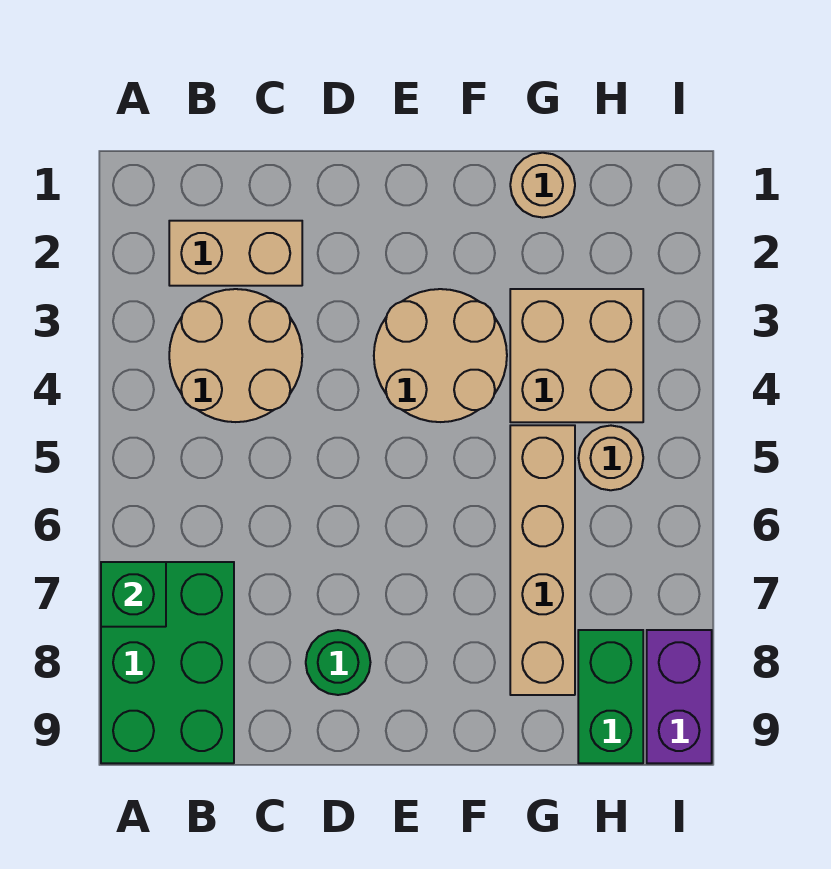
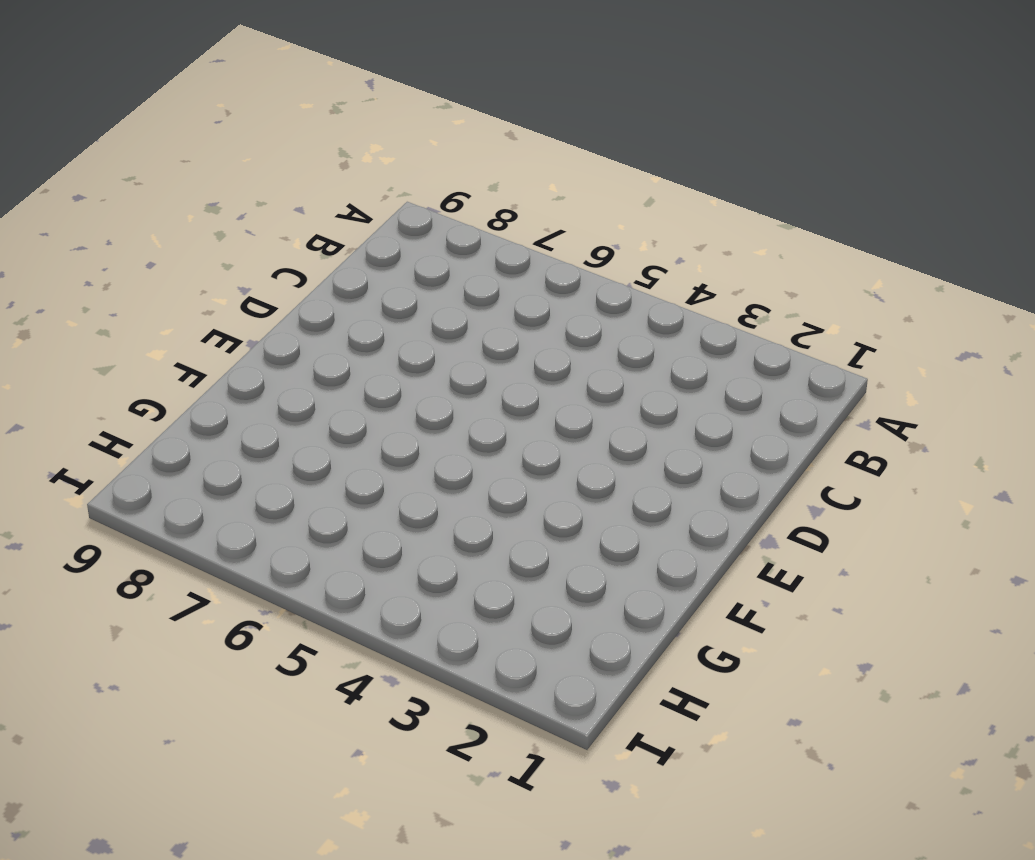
none -> green 2x3 brick [101,562,234,763]
none -> tan 1x2 brick [169,221,302,286]
none -> tan 2x2 round brick [169,289,302,422]

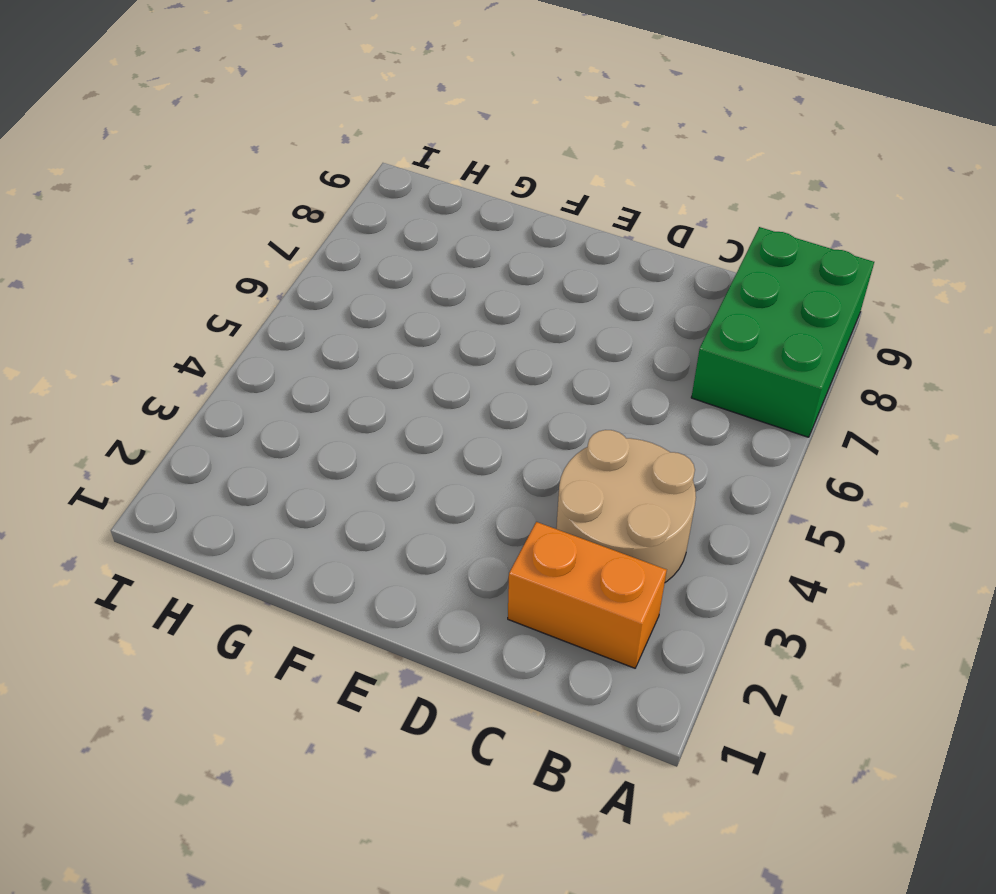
orange 1x2 brick [508,522,667,668] -> tan 1x2 brick [169,221,302,286]
none -> green 1x1 round brick [306,630,370,695]
none -> tan 2x2 round brick [374,289,507,422]
none -> tan 1x1 round brick [510,153,575,218]

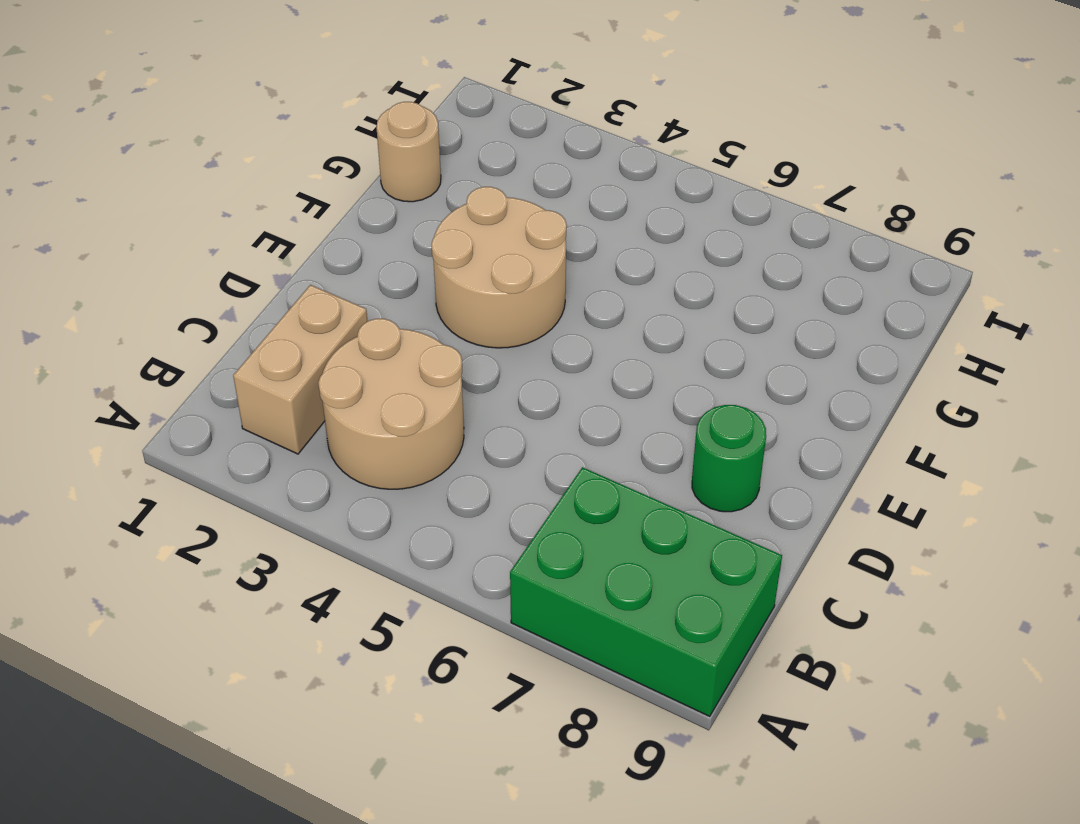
none -> tan 2x2 brick [510,289,643,422]
none -> tan 1x4 brick [510,425,575,695]
none -> tan 1x1 round brick [579,426,643,490]

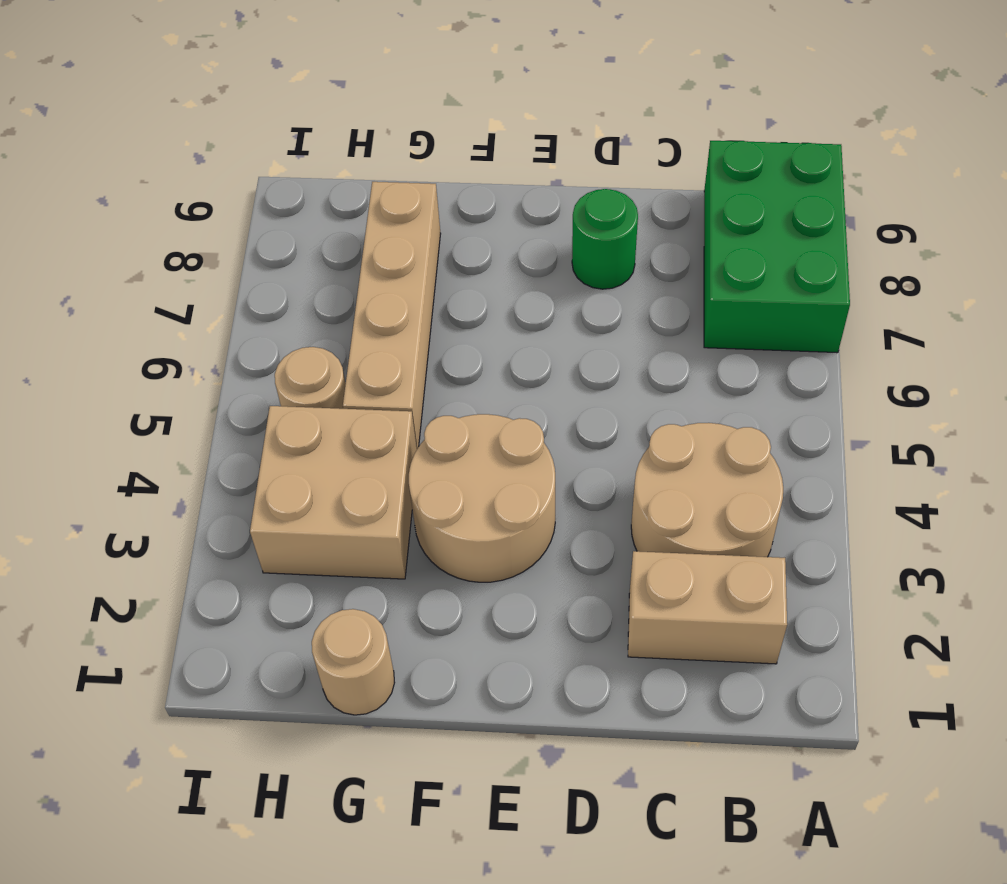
none -> green 1x2 brick [578,630,643,763]
none -> purple 1x2 brick [647,630,712,763]
none -> green 1x1 brick [101,562,166,627]

